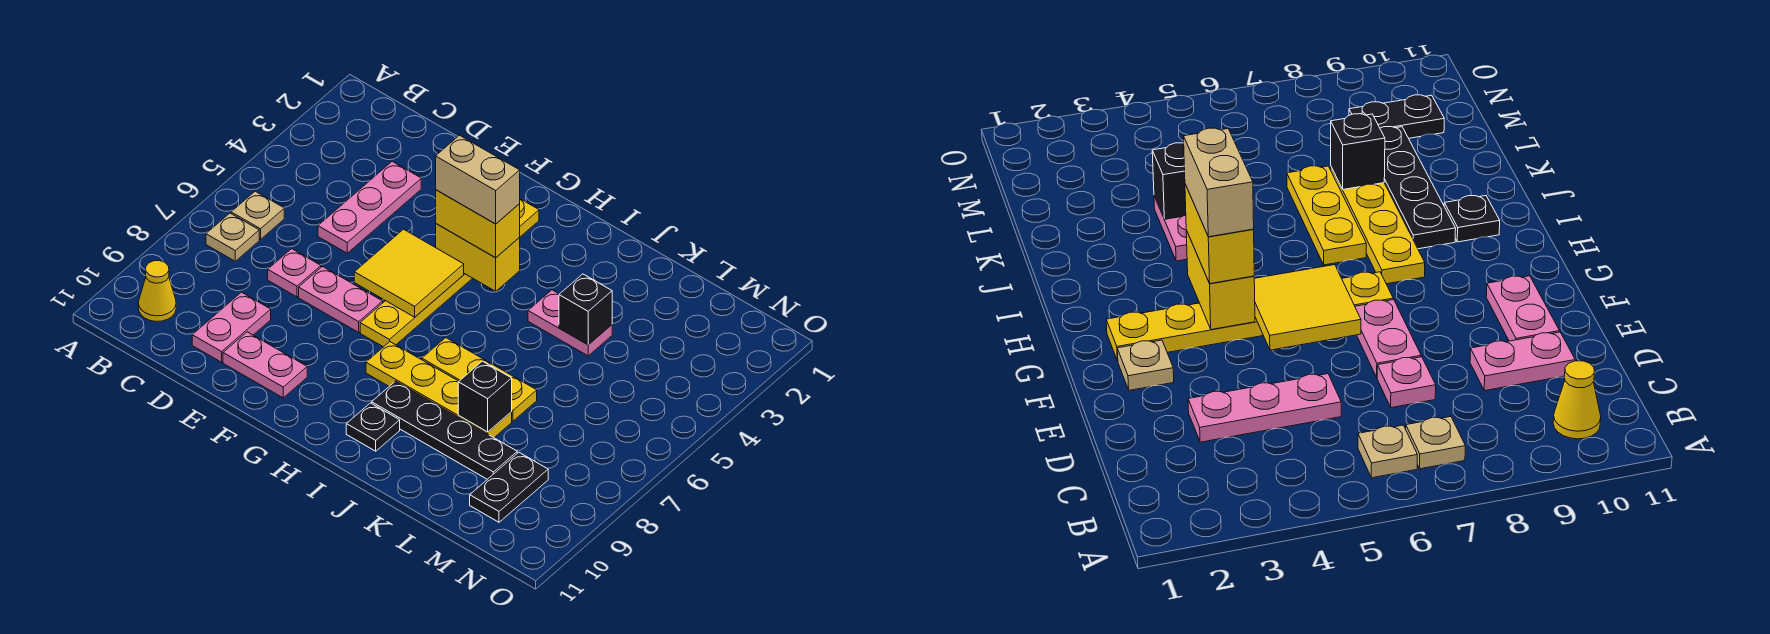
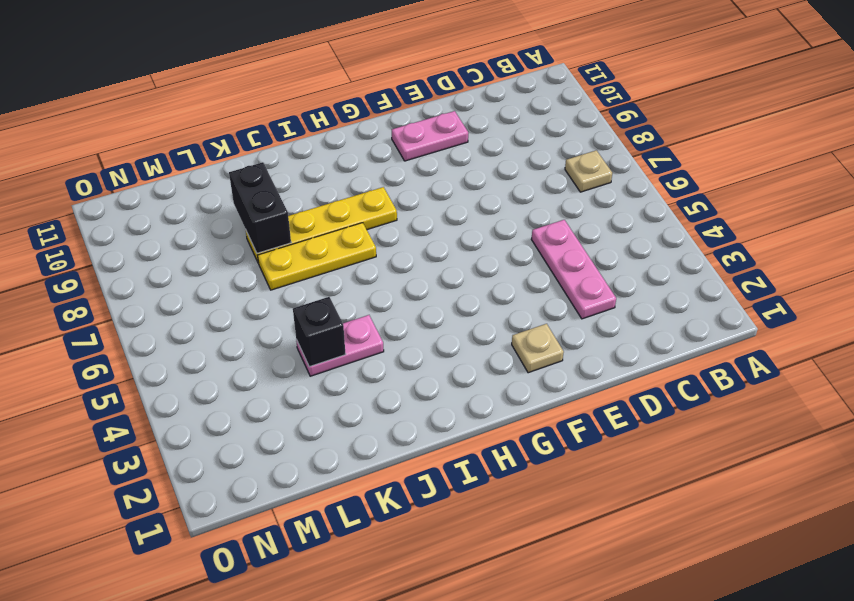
black 1x2 brick [229,162,291,253] -> black 1x1 brick [458,361,512,432]
none -> tan 1x1 plate [231,191,284,240]
none -> yellow 1x1 cone [138,261,176,322]
none -> pink 1x1 plate [268,249,321,297]

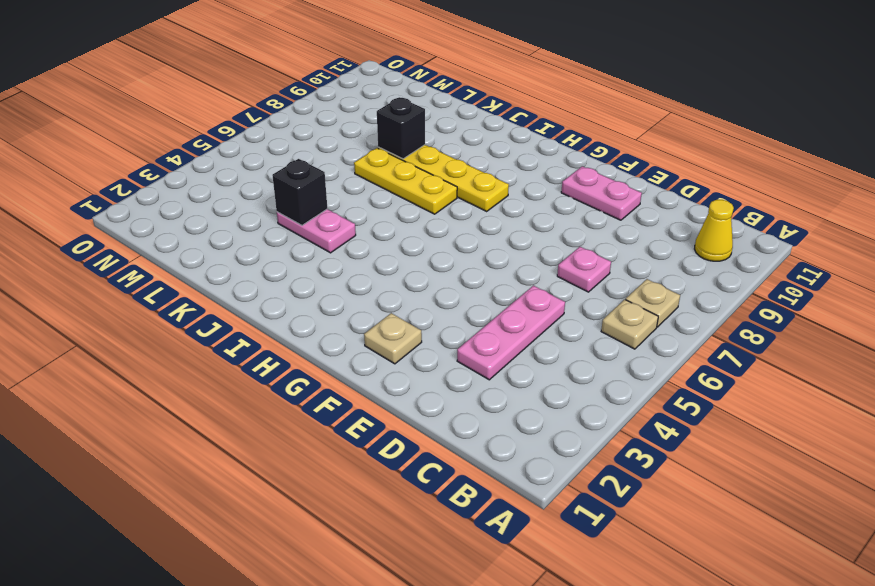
none -> pink 1x2 plate [192,292,271,362]
none -> pink 1x2 plate [299,267,383,332]
none -> yellow 1x6 plate [360,199,539,347]

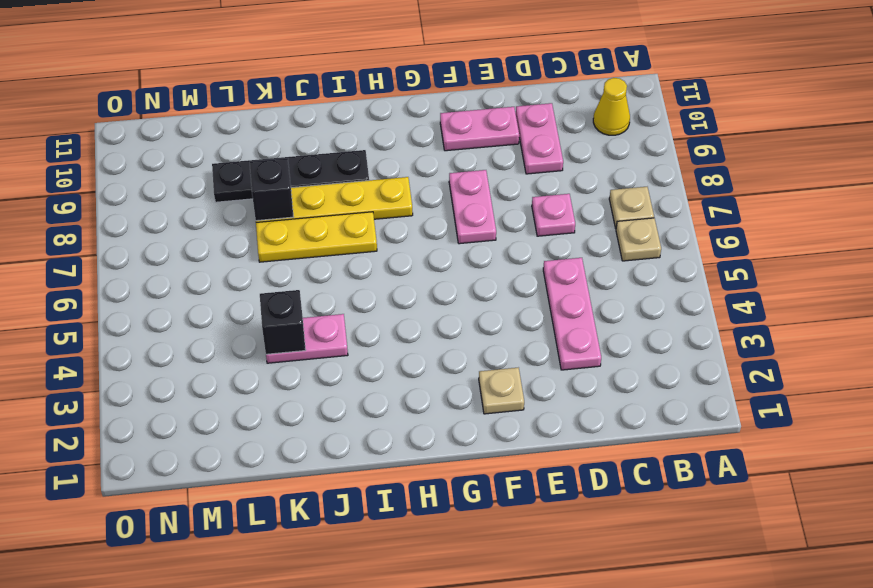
pink 1x2 plate [449,170,496,244] -> pink 1x2 plate turned to [299,267,383,332]
none -> yellow 1x6 plate [360,199,539,347]
none -> black 1x1 plate [346,403,400,451]
none -> black 1x2 plate [470,452,548,522]

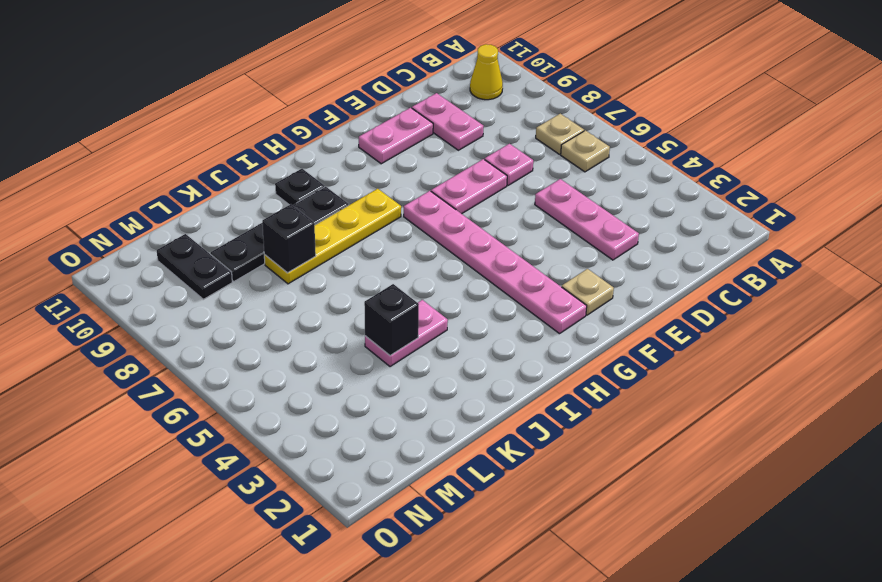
pink 1x6 plate [404,191,587,334] -> yellow 1x6 plate [360,199,539,347]
none -> yellow 1x3 plate [422,338,537,421]
none -> yellow 2x2 tile [354,229,464,317]
none -> yellow 1x2 brick [436,224,520,291]

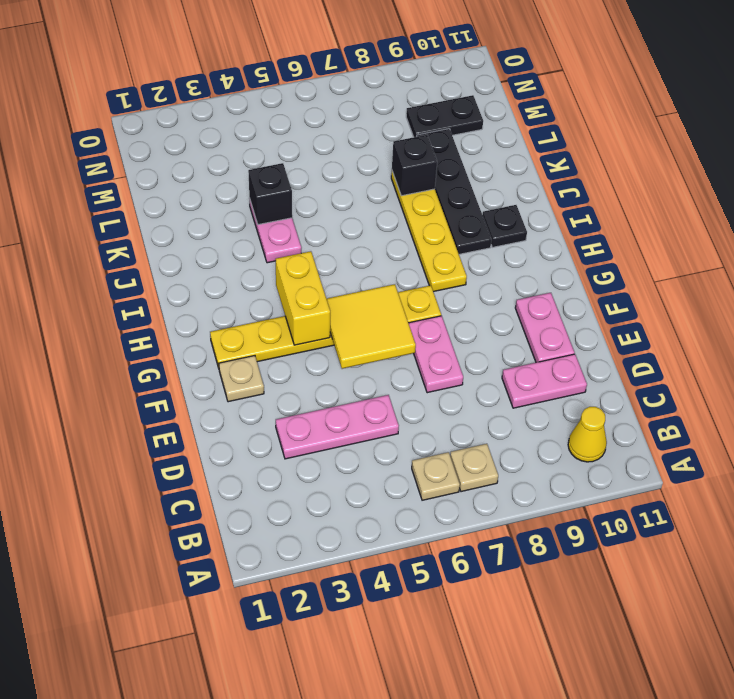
none -> pink 1x1 plate [268,249,321,297]
none -> yellow 1x3 plate [422,338,537,421]
none -> yellow 1x2 brick [436,190,520,258]

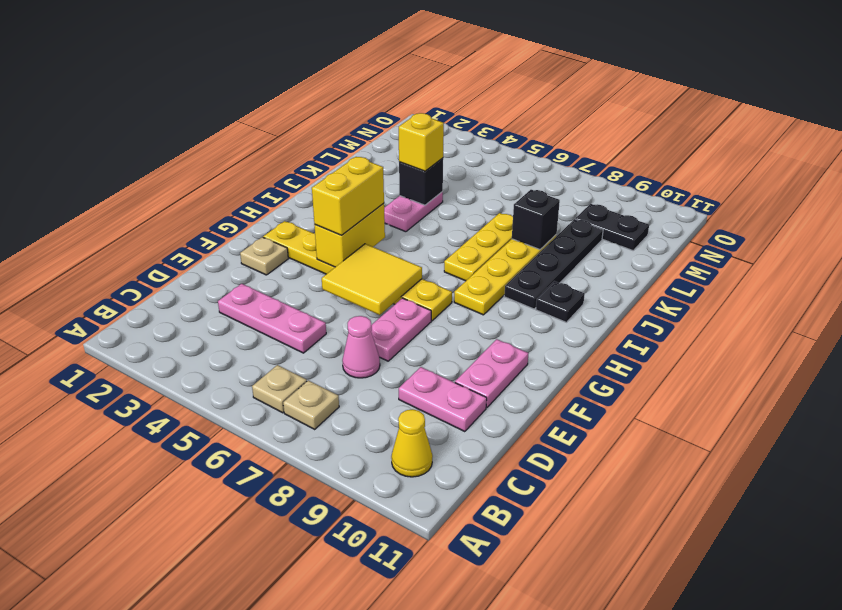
pink 1x1 cone [342,316,380,378] -> pink 1x1 plate [268,249,321,297]
yellow 1x1 brick [399,113,444,171] -> none
none -> tan 1x2 brick [436,135,520,224]

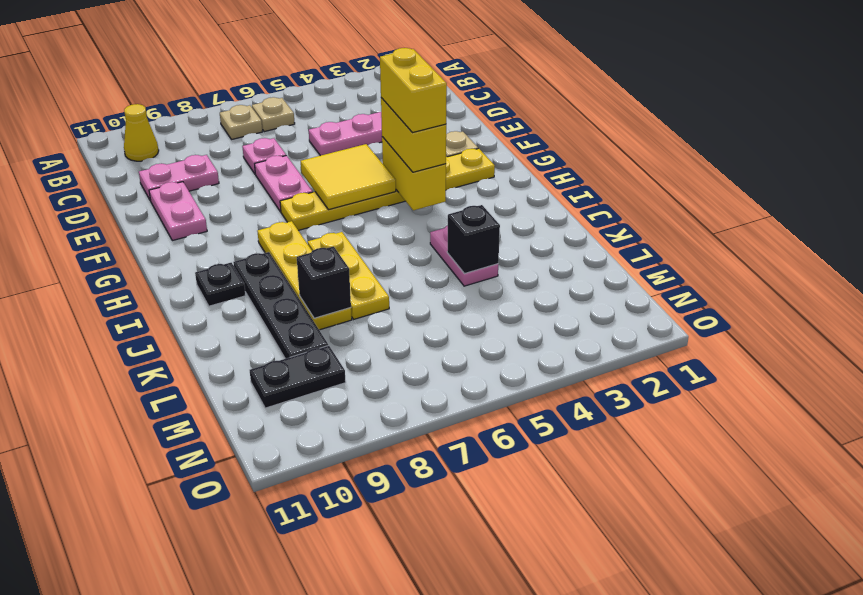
yellow 1x2 brick [380,48,447,133] -> tan 1x2 brick [436,135,520,224]

